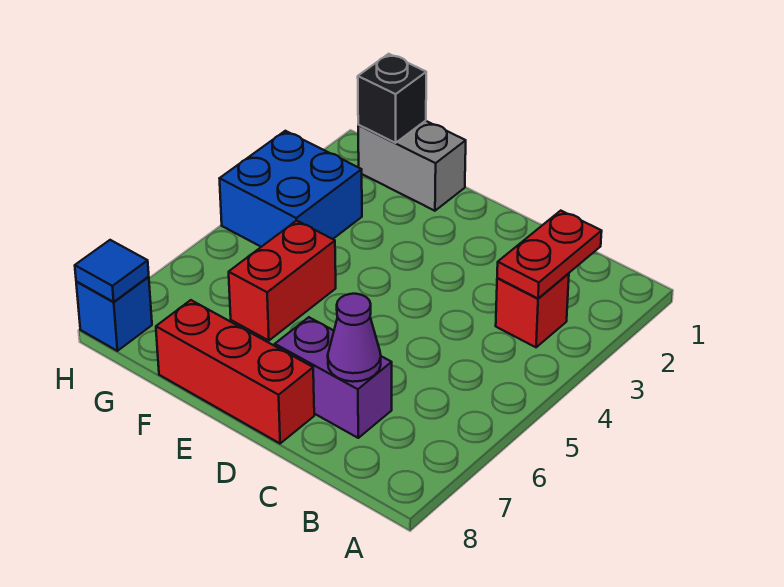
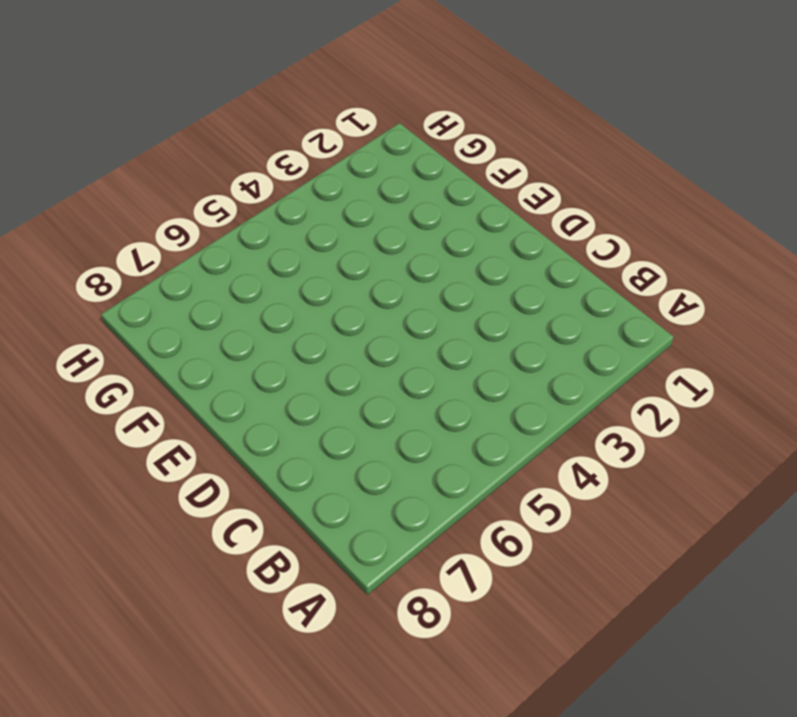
none -> red 1x1 brick [496,273,569,347]
none -> purple 1x2 brick [275,317,392,438]

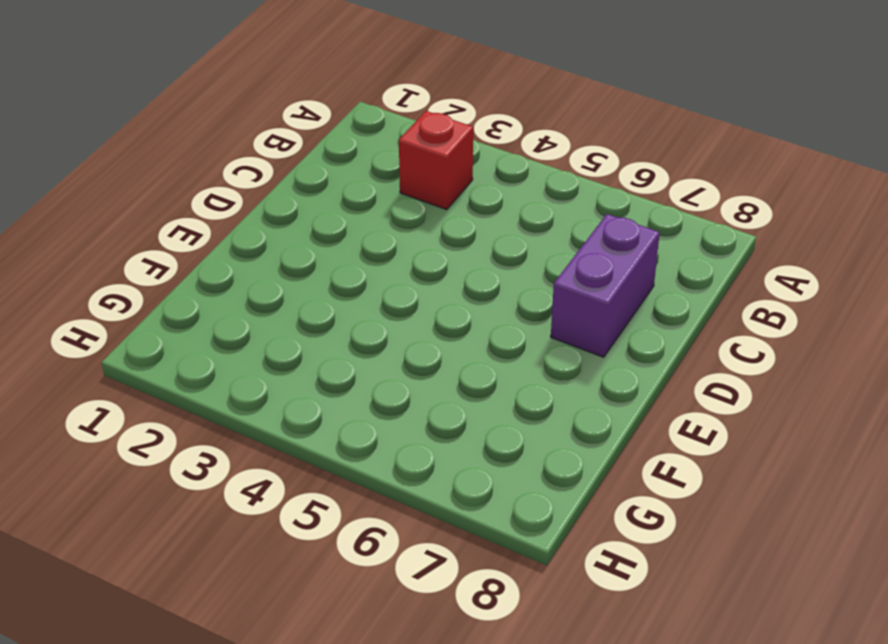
none -> red 1x3 brick [156,300,314,443]
none -> grey 1x2 brick [358,121,466,211]

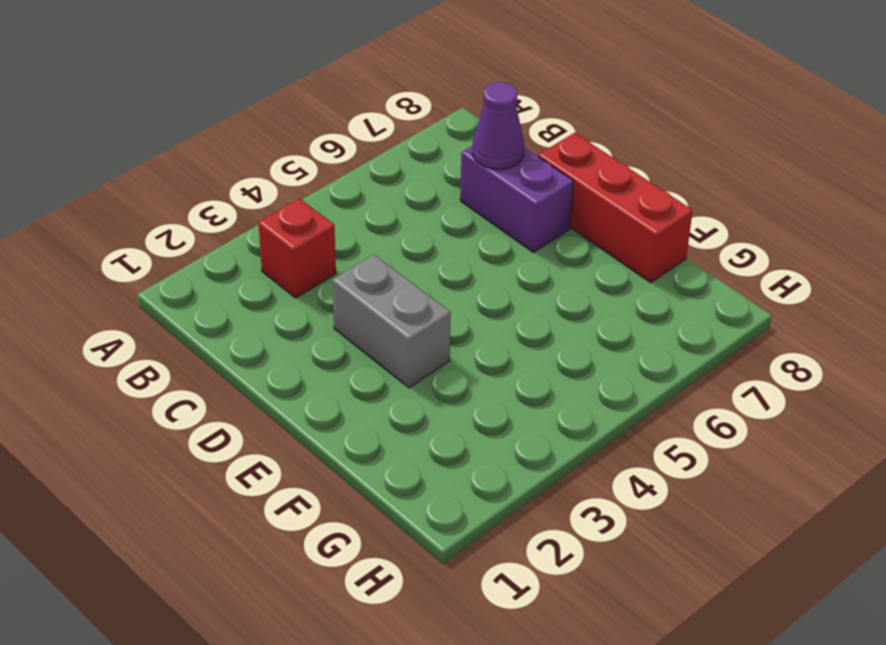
grey 1x2 brick [332,254,451,388] -> grey 1x2 brick moved to [358,121,466,211]
none -> red 1x2 brick [229,220,336,341]
none -> blue 2x2 brick [220,131,362,247]

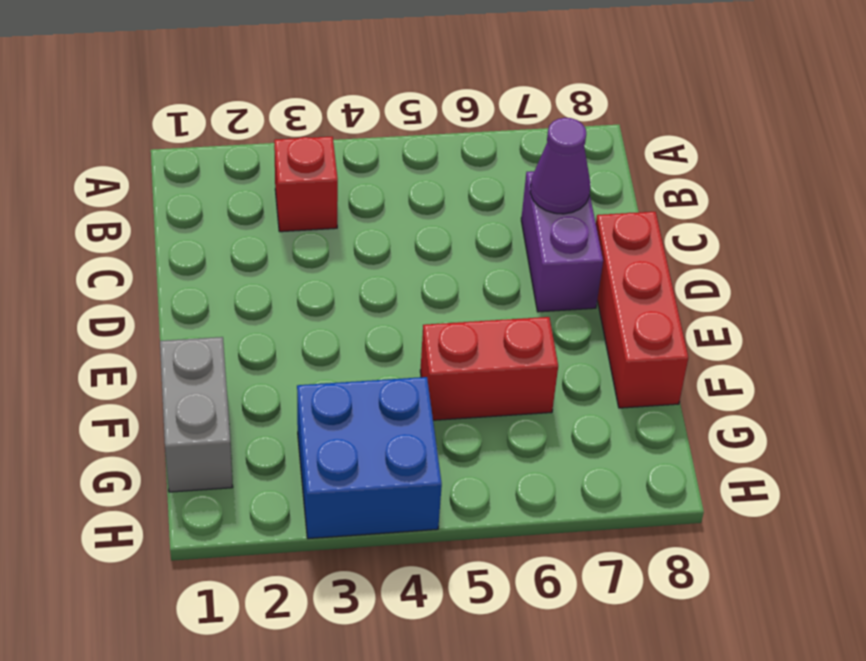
none -> blue 1x1 brick [76,277,152,351]
none -> red 1x2 plate [497,211,602,298]

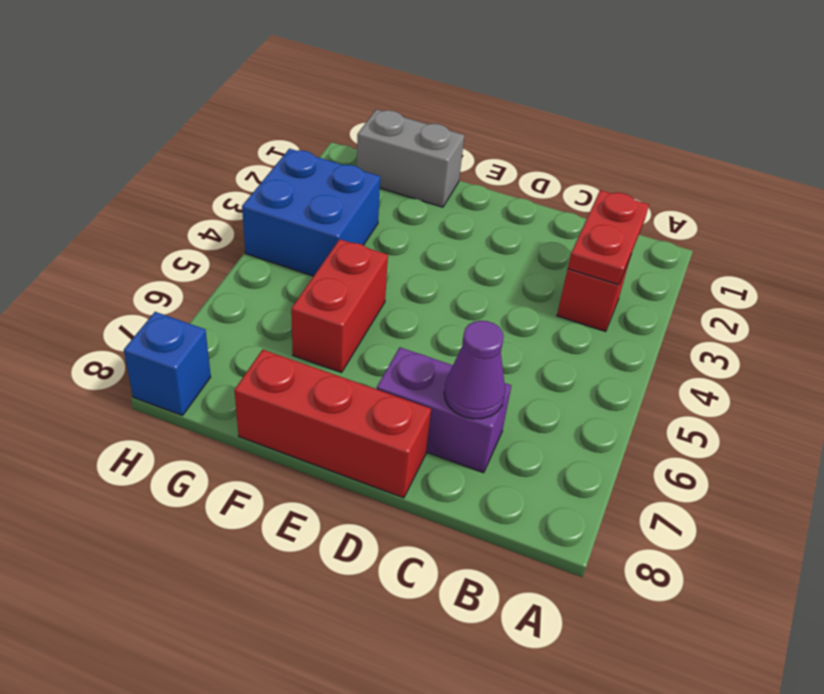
none -> black 1x1 brick [358,54,426,143]
none -> blue 1x1 tile [75,240,149,302]

